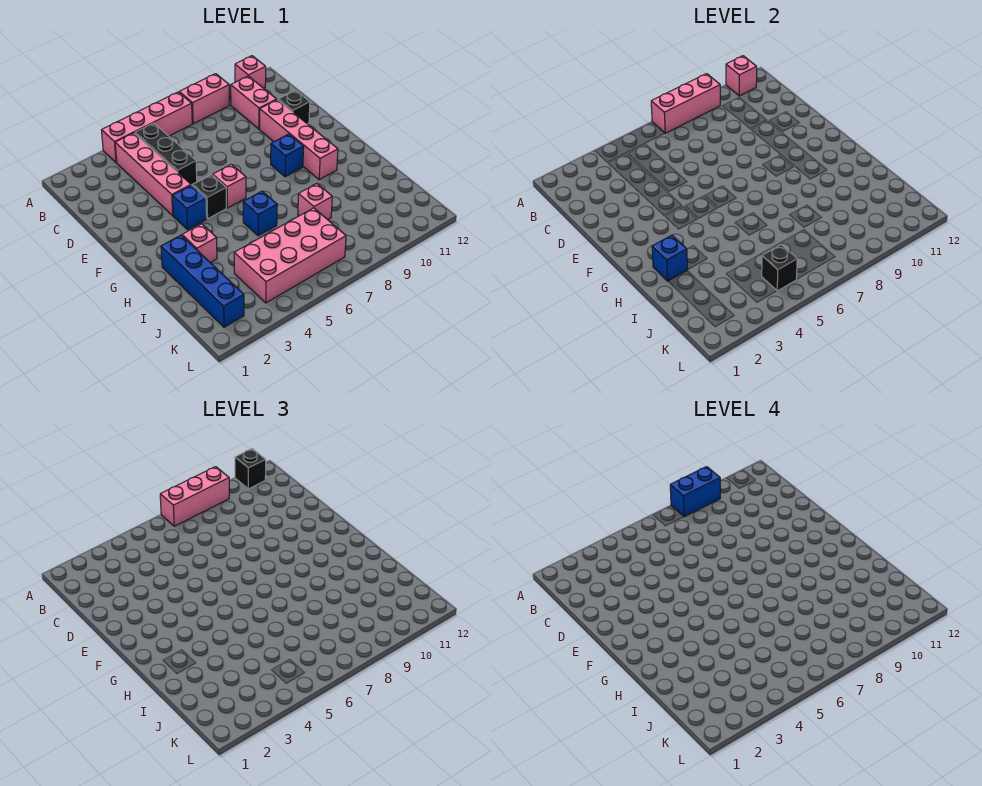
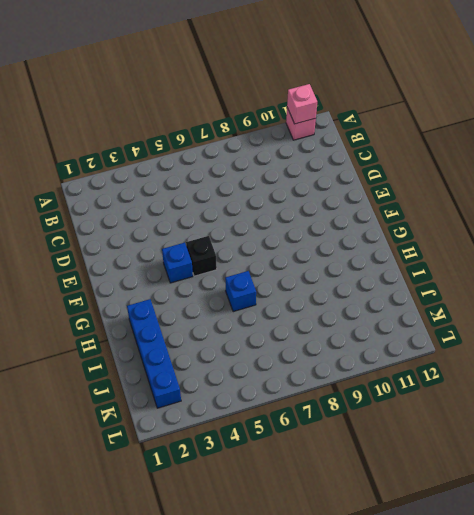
none -> pink 1x4 brick [102,92,192,163]
none -> pink 1x2 brick [179,74,229,124]
none -> pink 1x4 brick [115,133,191,216]

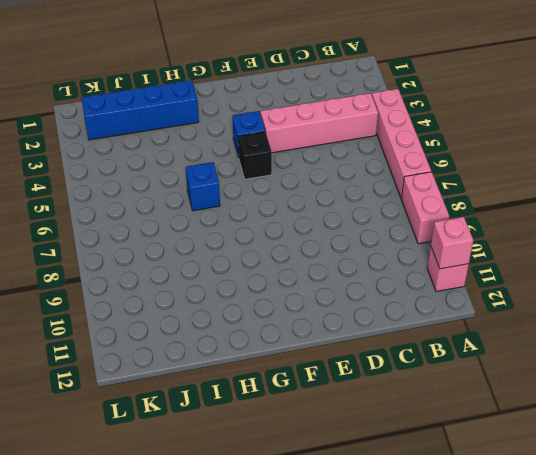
none -> black 1x3 brick [135,123,197,185]
none -> pink 1x2 brick [231,76,277,129]
none -> pink 1x4 brick [260,100,338,179]

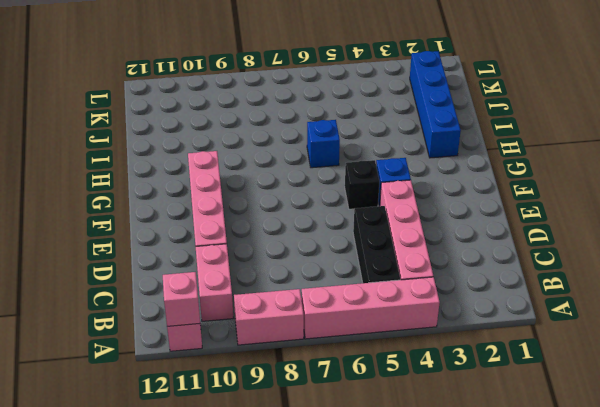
none -> black 1x1 brick [278,90,310,124]
none -> pink 1x1 brick [213,164,246,208]
none -> blue 1x1 brick [271,134,304,177]

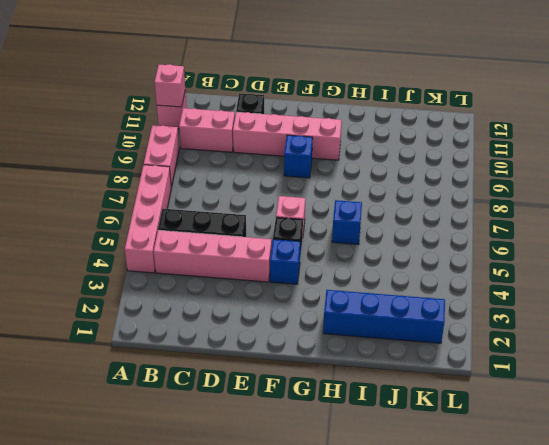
none -> pink 1x1 brick [182,224,217,262]
none -> pink 1x1 brick [298,184,332,220]
none -> pink 2x4 brick [234,208,346,303]

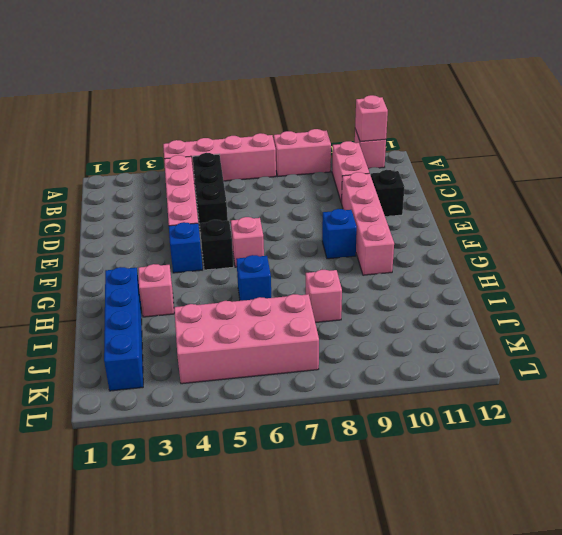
none -> pink 1x3 brick [651,74,720,133]
none -> blue 1x1 brick [652,235,687,281]
none -> black 1x1 brick [762,245,797,291]

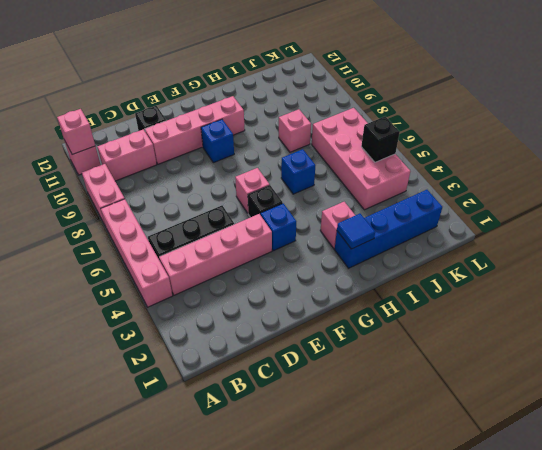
blue 1x1 tile [337,214,375,249] -> blue 1x1 brick [652,235,687,281]
none -> pink 1x3 brick [651,74,720,133]
none -> pink 1x3 brick [160,467,229,526]
none -> black 1x1 brick [235,449,266,489]

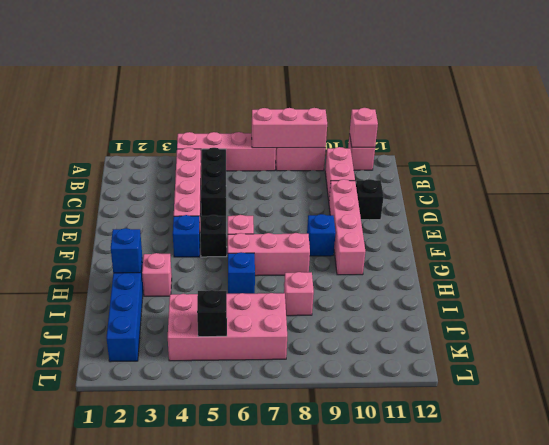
pink 1x3 brick [228,233,310,276] -> pink 1x3 brick moved to [160,467,229,526]
none -> black 1x1 brick [235,449,266,489]
none -> blue 1x2 brick [670,467,720,517]

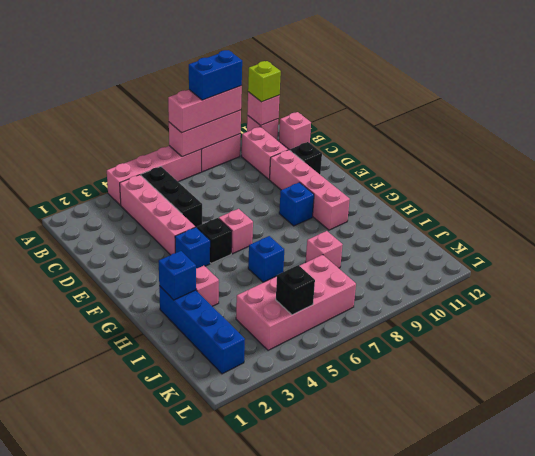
lime 1x1 brick [248,61,281,102] -> black 1x1 brick [235,449,266,489]
pink 1x1 brick [279,112,311,150] -> none

